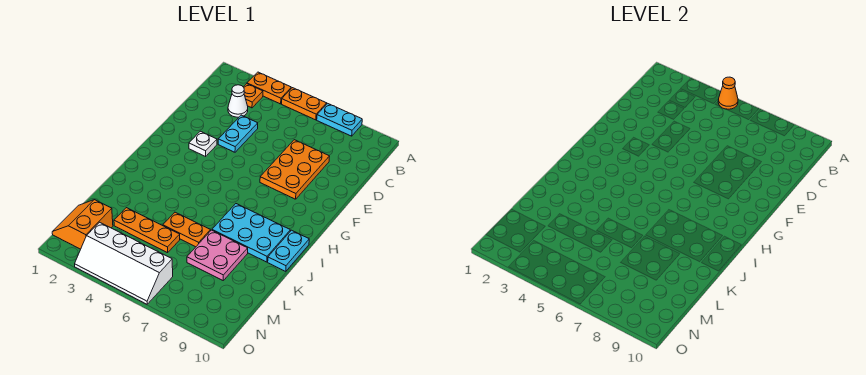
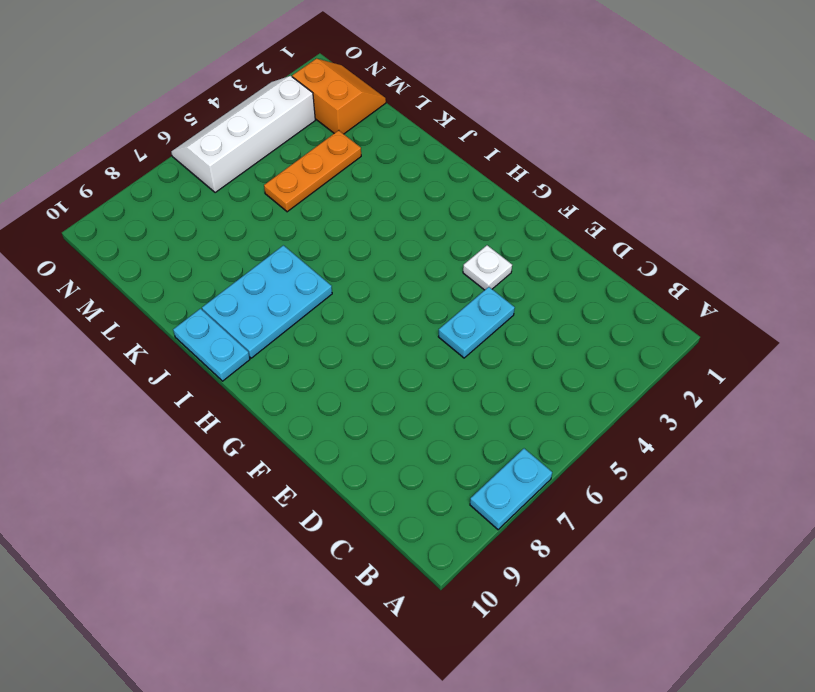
cyan 1x2 plate [438,287,515,358] -> cyan 1x2 plate turned to [218,115,258,152]
none -> orange 1x2 plate [247,72,291,104]
none -> orange 1x2 plate [282,88,327,120]
none -> orange 1x1 plate [244,84,263,108]

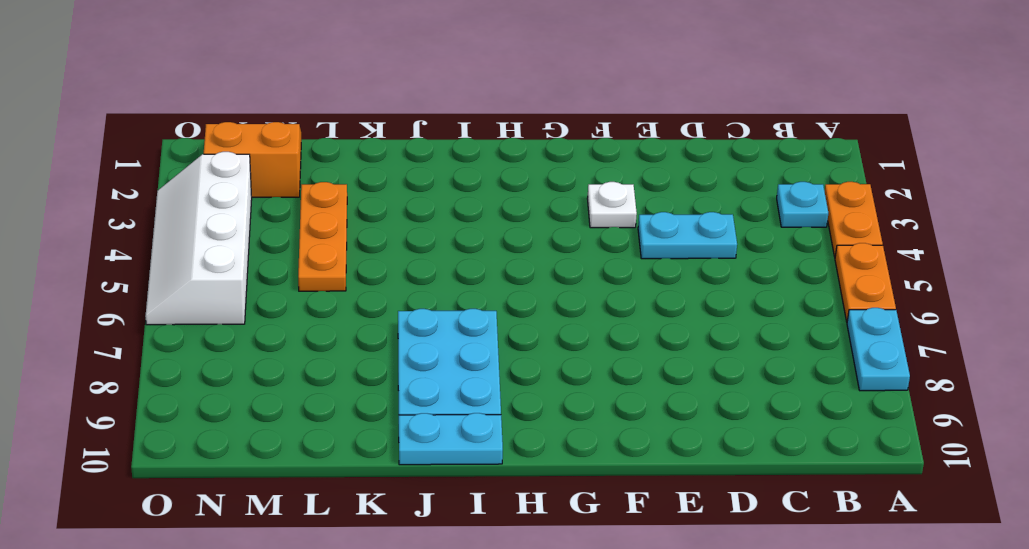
cyan 1x1 plate [777,182,828,227] -> orange 1x1 plate [244,84,263,108]
none -> white 1x1 cone [228,85,248,117]
none -> orange 2x3 plate [260,140,330,199]
none -> orange 1x2 plate [163,212,211,247]

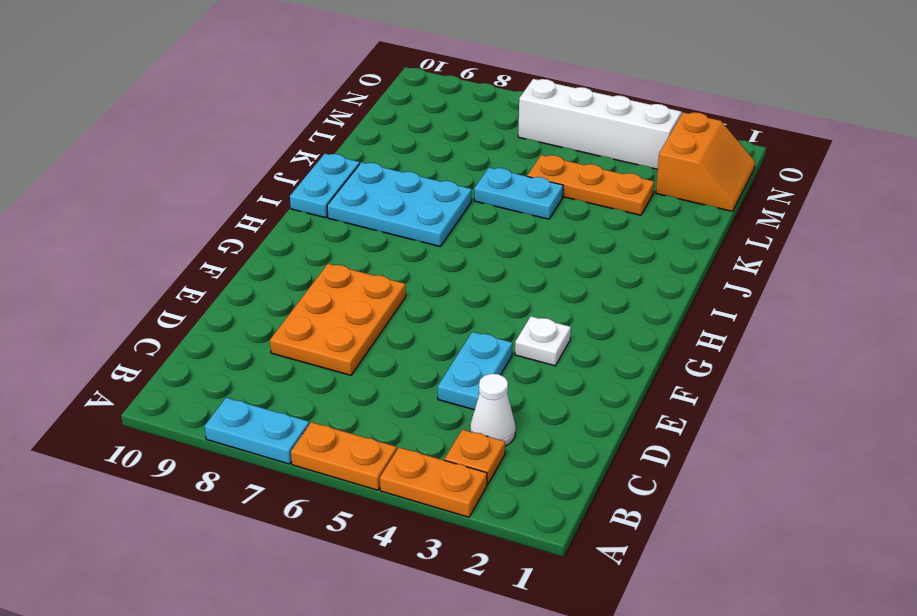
cyan 1x2 plate [474,168,563,219] -> orange 1x2 plate [163,212,211,247]
none -> pink 2x2 plate [187,230,248,280]
none -> orange 1x1 cone [718,77,738,109]

